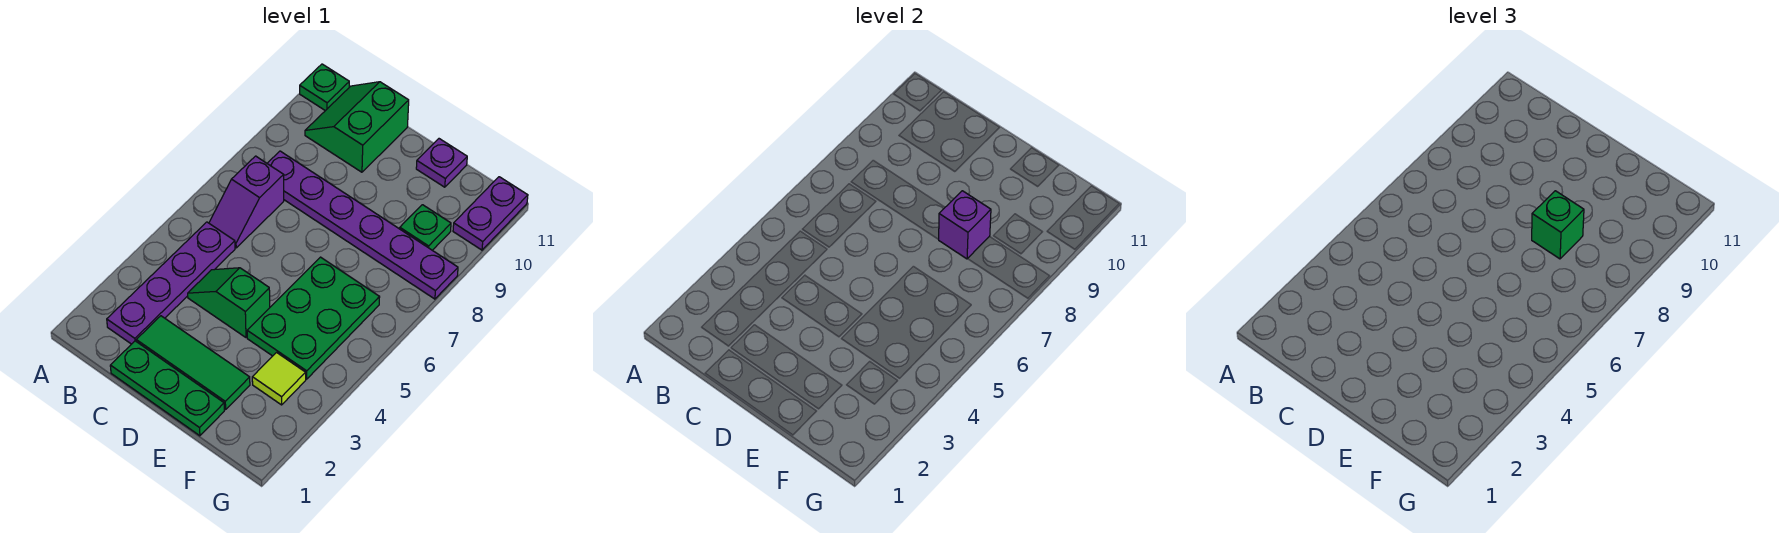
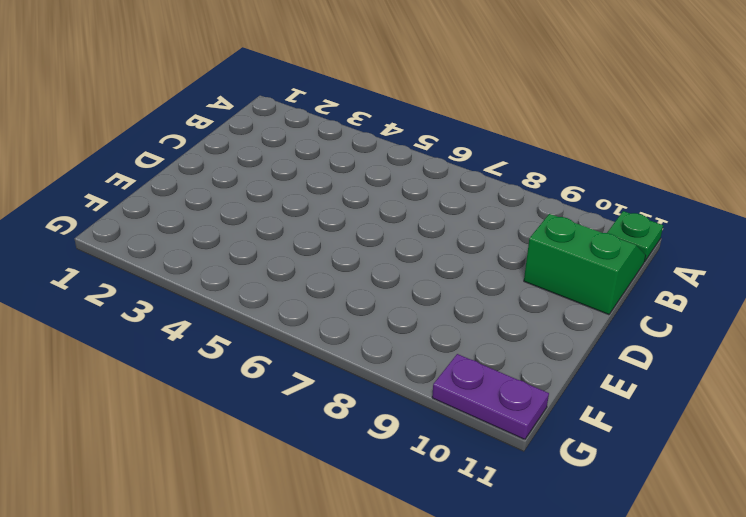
none -> purple 1x4 plate [107,222,235,344]
none -> purple 1x2 slope [209,156,284,248]
none -> purple 1x6 plate [267,151,458,299]

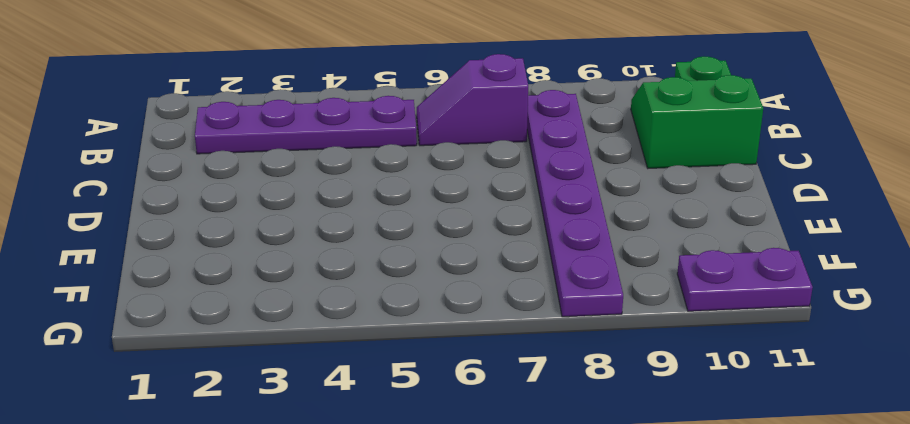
none -> green 1x3 plate [110,341,224,436]
none -> green 1x3 tile [136,316,250,410]
none -> green 1x2 slope [188,268,270,337]

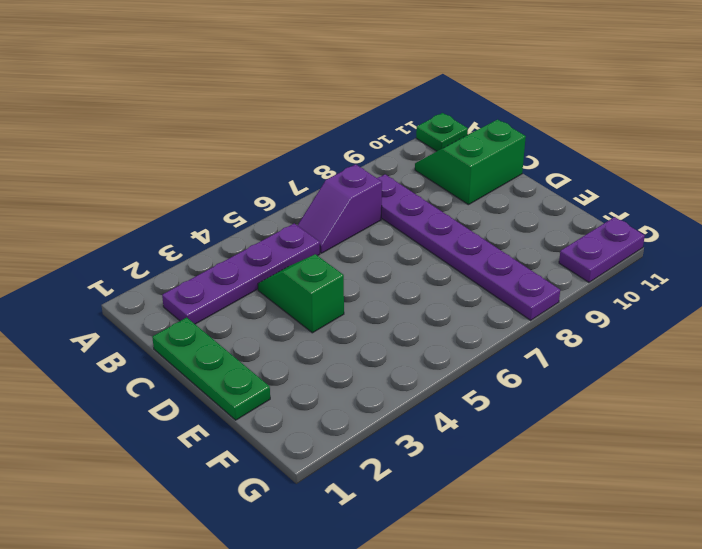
none -> green 1x3 tile [136,316,250,410]
none -> green 2x3 plate [247,257,380,379]
none -> purple 1x1 plate [416,139,467,187]

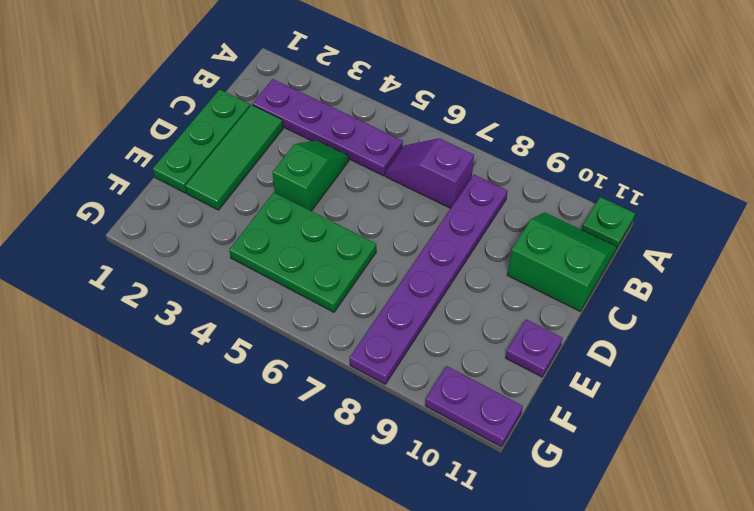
none -> lime 1x1 tile [252,353,306,405]
none -> green 1x1 plate [400,205,451,250]
none -> purple 1x1 brick [938,191,991,259]

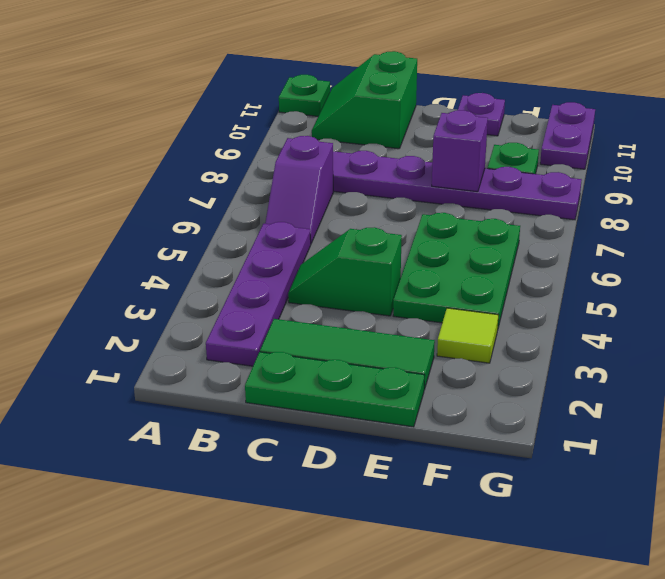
none -> green 1x1 brick [1532,191,1584,259]

